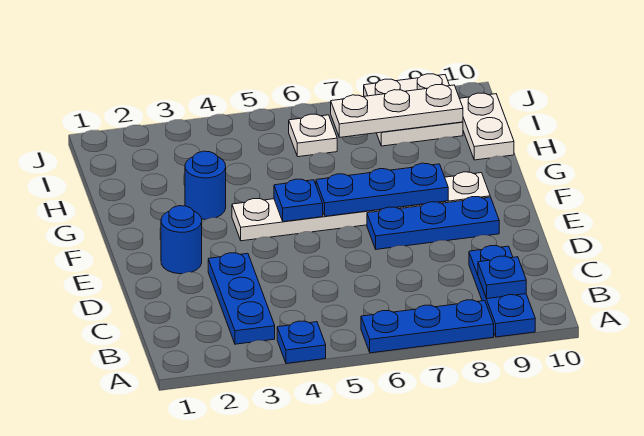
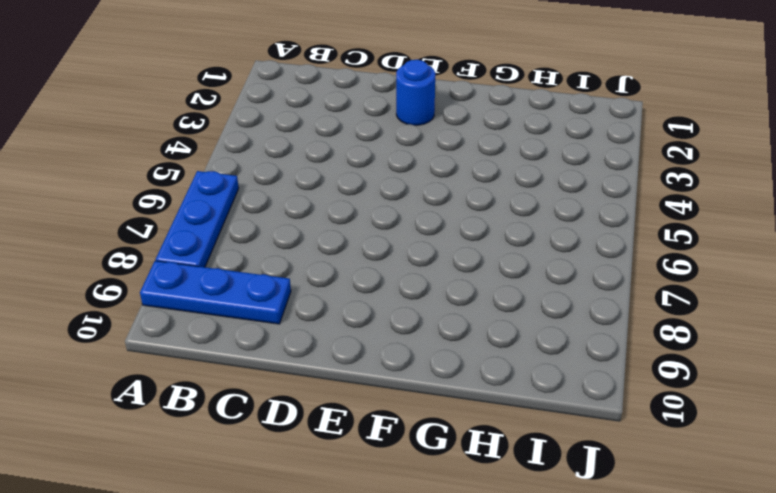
none -> blue 1x1 plate [277,321,326,364]
none -> blue 1x3 plate [208,253,275,344]
none -> blue 1x3 plate [367,197,499,249]

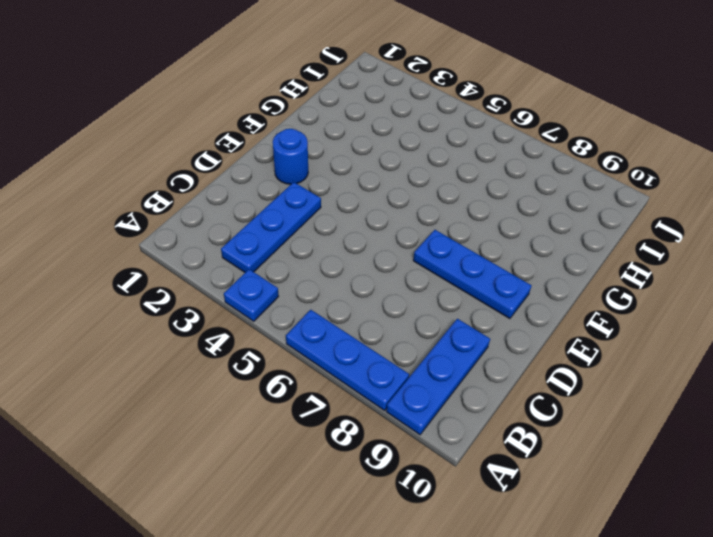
none -> white 1x6 plate [232,172,490,241]
none -> blue 1x1 round brick [185,151,226,219]
none -> white 1x2 plate [460,93,514,160]

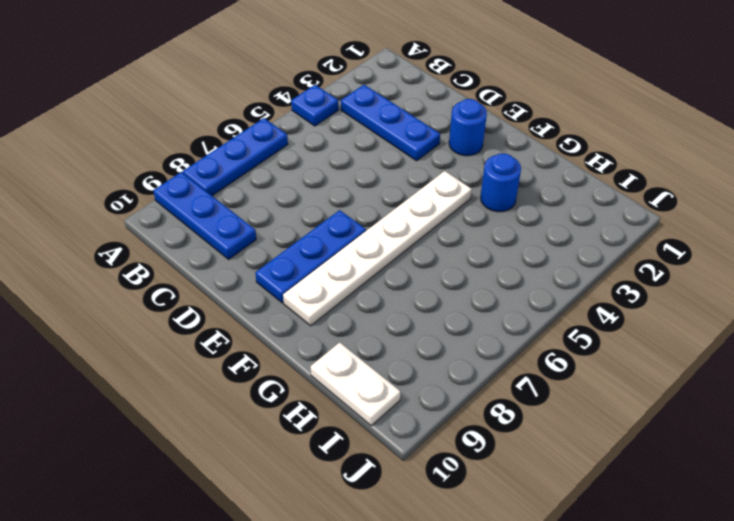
none -> white 1x1 plate [289,114,337,157]
none -> white 2x2 plate [364,74,463,146]
none -> blue 1x1 plate [478,256,526,299]

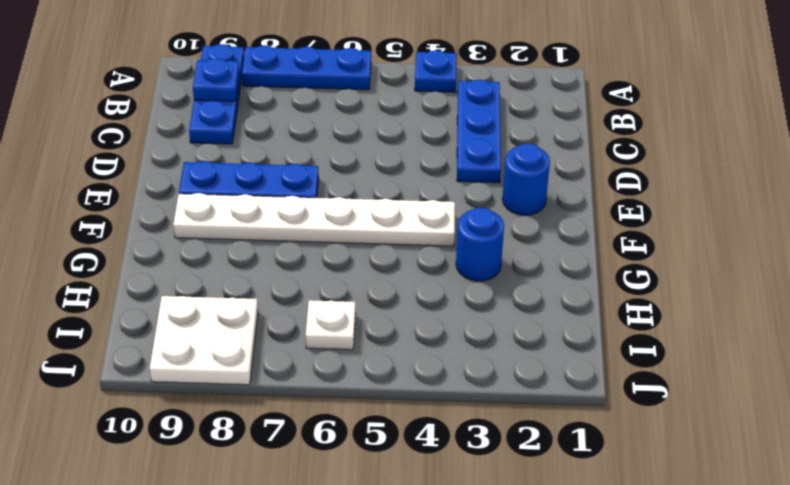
none -> white 1x2 plate [460,93,514,160]
none -> blue 1x1 plate [274,179,323,222]
none -> blue 1x3 plate [316,163,448,216]

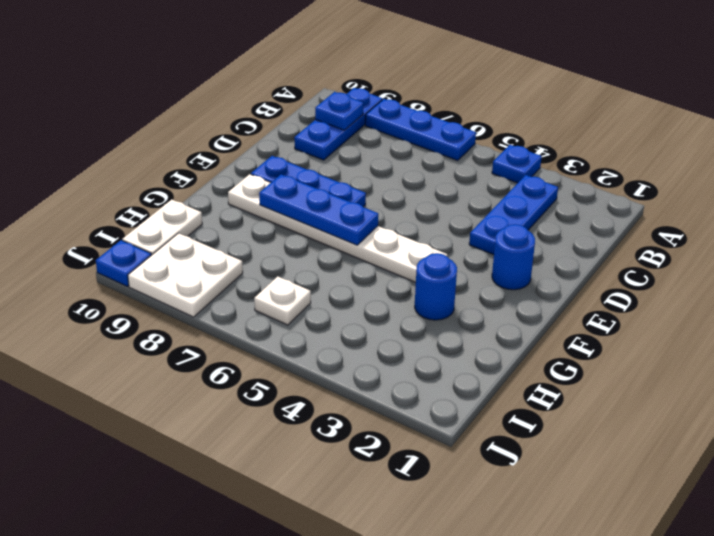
blue 1x1 plate [96,240,151,286] -> blue 1x1 plate moved to [274,179,323,222]
none -> white 1x3 plate [331,85,463,137]

